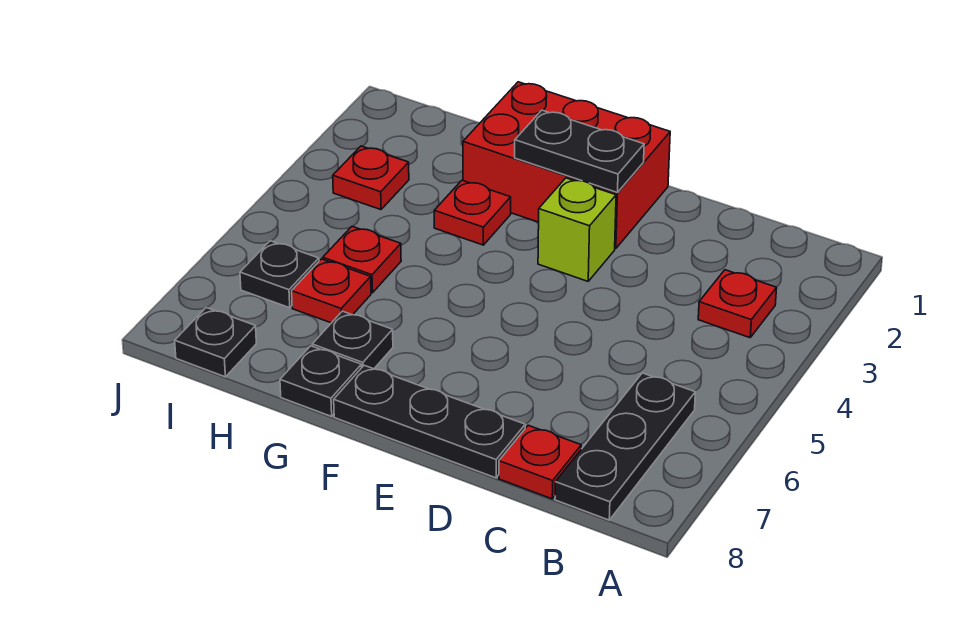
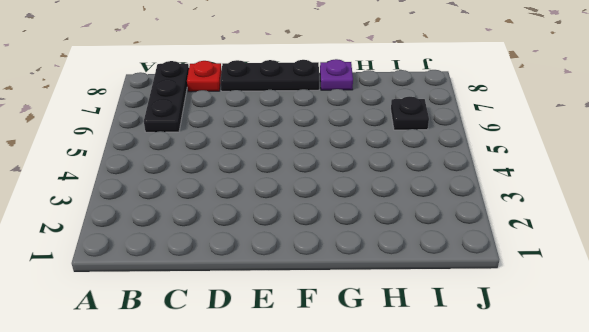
purple 1x1 plate [320,59,353,90] -> black 1x1 plate [280,346,362,416]
none -> red 1x1 plate [698,270,777,338]
none -> red 2x3 brick [463,82,670,249]
none -> lime 1x1 brick [538,178,616,281]

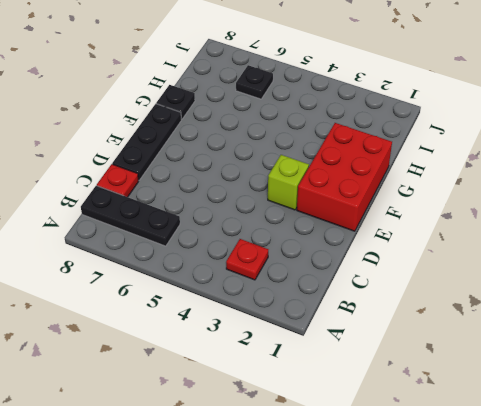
none -> red 1x1 plate [434,180,511,245]
none -> black 1x1 plate [312,311,393,369]
none -> red 1x1 plate [323,226,401,293]

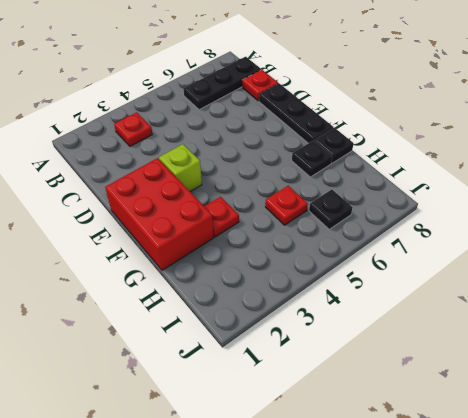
none -> red 1x1 plate [292,259,371,323]
none -> red 1x1 plate [333,146,409,210]
none -> black 1x1 plate [175,307,256,377]

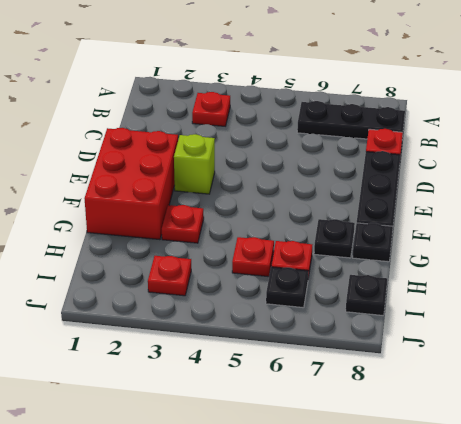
none -> black 1x2 plate [515,110,644,193]

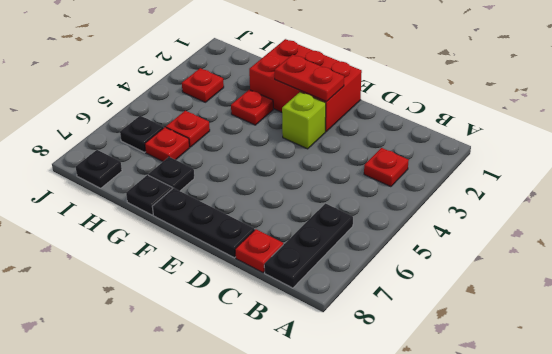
red 1x2 plate [275,55,344,102] -> black 1x2 plate [515,110,644,193]

